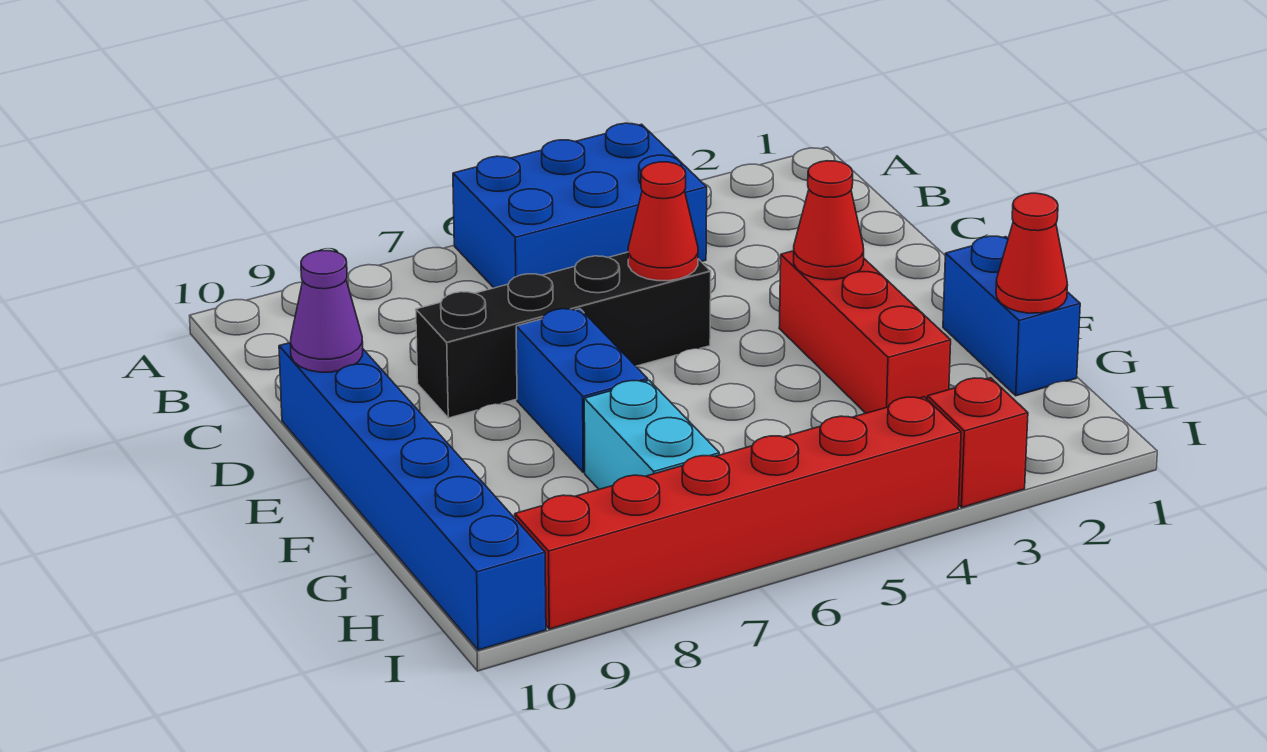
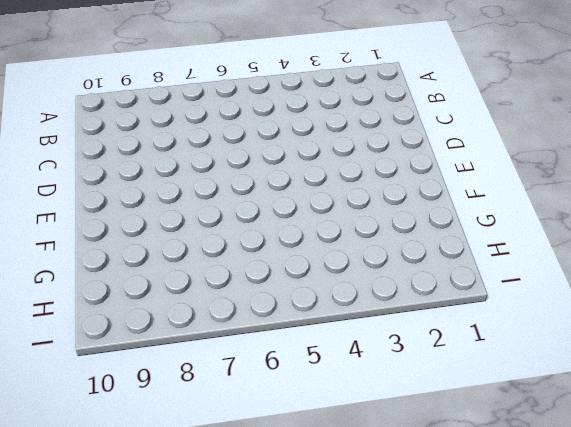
none -> blue 2x3 brick [453,123,707,288]
none -> black 1x4 brick [416,252,711,418]
none -> blue 1x6 brick [279,343,546,650]

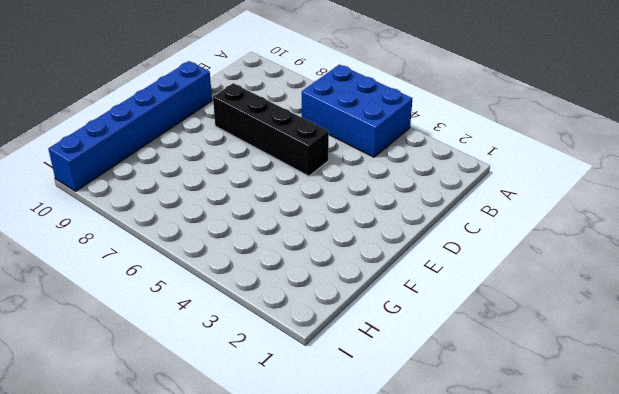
none -> red 1x3 brick [779,251,951,413]
none -> blue 1x2 brick [516,309,648,472]
none -> blue 1x2 brick [943,236,1080,396]

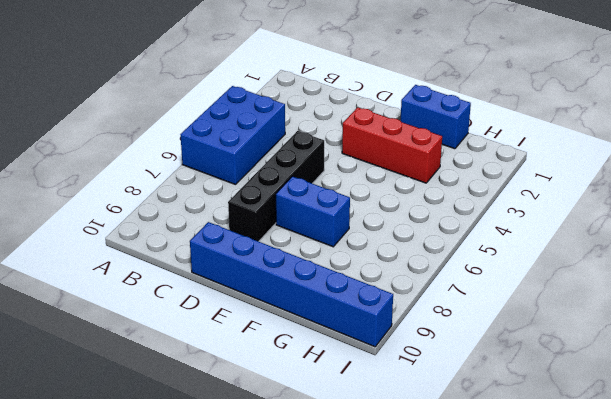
none -> cyan 1x2 brick [584,380,719,489]
none -> red 1x1 brick [928,378,1028,507]
none -> red 1x6 brick [515,397,961,629]

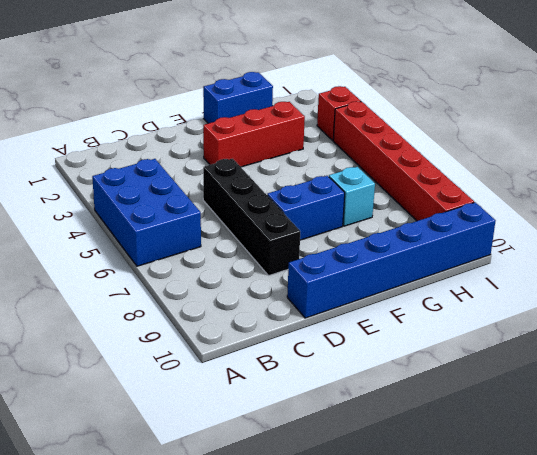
cyan 1x1 brick [329,167,375,226] -> cyan 1x2 brick [584,380,719,489]
none -> red 1x1 cone [628,162,698,281]
none -> purple 1x1 cone [290,251,363,372]
none -> red 1x1 cone [794,161,864,280]

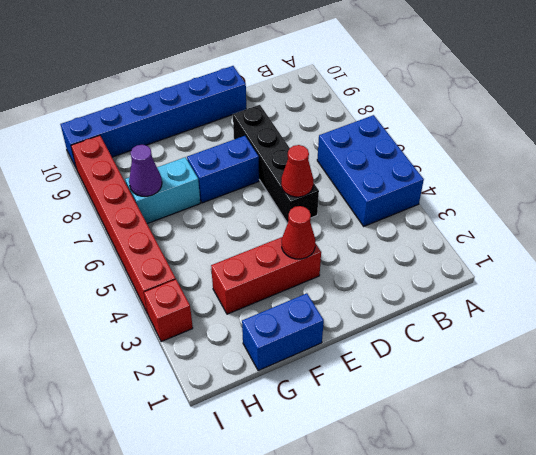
purple 1x1 cone [129,145,162,196] -> purple 1x1 cone moved to [290,251,363,372]
none -> red 1x1 cone [996,193,1068,313]

